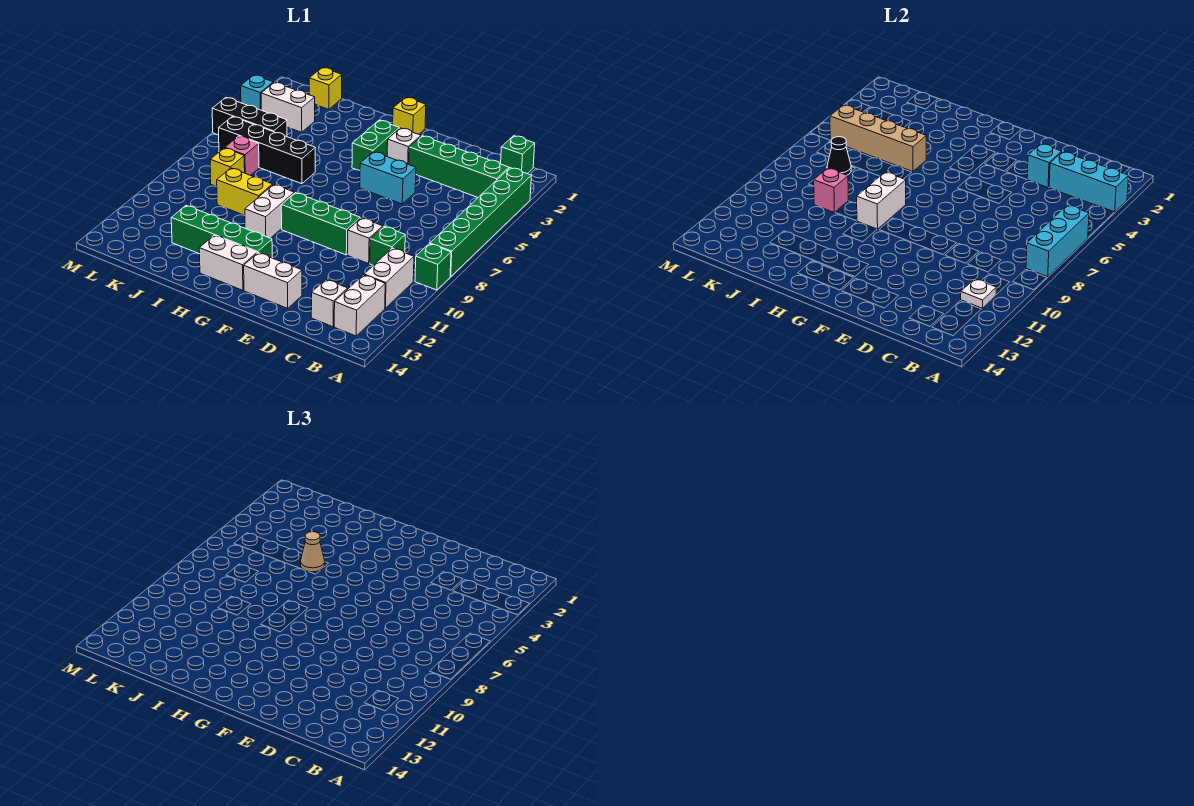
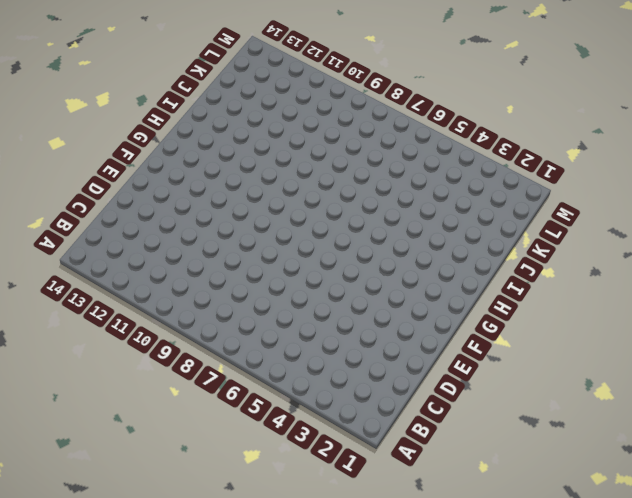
none -> green 1x6 brick [430,168,531,276]
none -> green 1x1 brick [415,244,451,290]
none -> green 1x1 brick [501,136,535,174]
none -> green 1x4 brick [409,136,509,197]

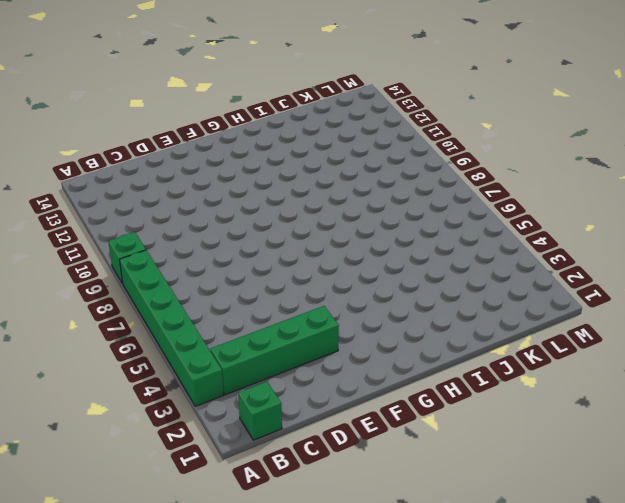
none -> white 1x2 brick [364,248,414,308]
none -> white 1x2 brick [334,275,385,336]
none -> green 1x1 brick [370,227,405,265]
none -> white 1x1 brick [311,280,348,327]

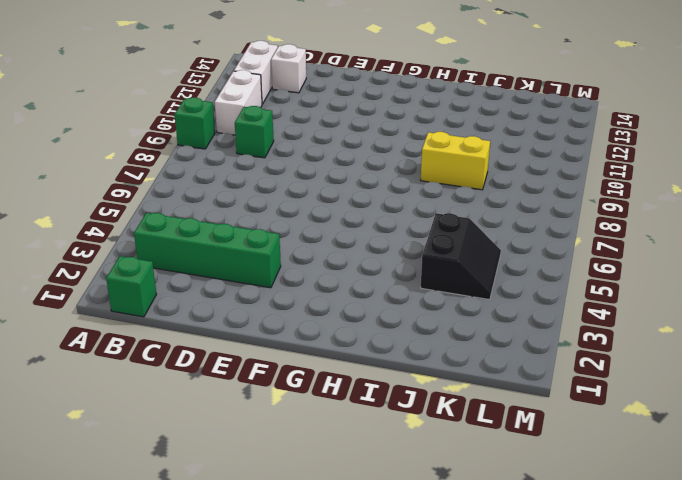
black 2x2 slope [421,213,501,300] -> black 1x3 brick [212,98,287,137]
none -> green 1x6 brick [430,168,531,276]
none -> white 1x1 brick [348,218,383,264]
none -> cyan 1x2 brick [360,152,416,204]
none -> green 1x3 brick [281,193,360,255]

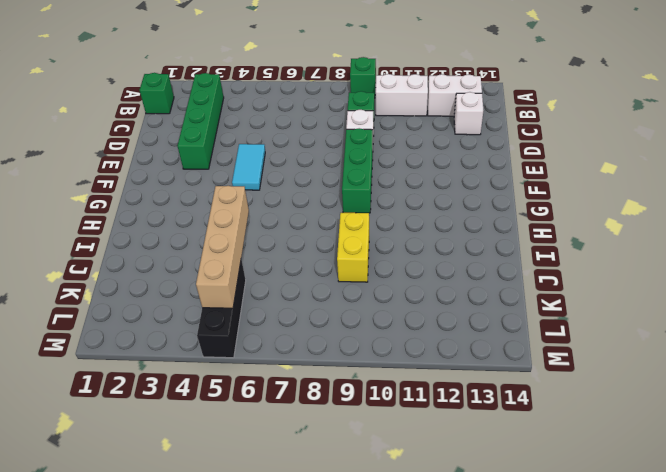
cyan 1x2 tile [232,144,265,190] -> cyan 1x2 brick [360,152,416,204]
none -> green 1x6 brick [430,168,531,276]
none -> white 1x2 brick [244,253,302,308]
none -> white 1x1 brick [387,128,421,164]
none -> yellow 1x1 brick [393,97,426,134]

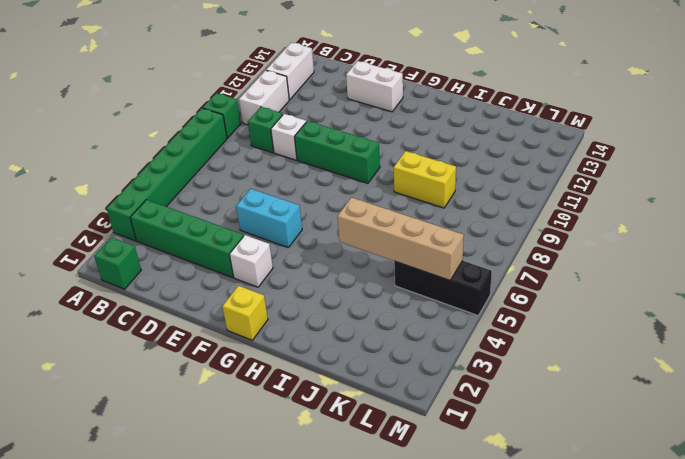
none -> white 1x1 brick [311,280,348,327]
none -> green 1x2 brick [352,120,399,170]
none -> green 1x4 brick [171,206,272,258]
none -> white 1x2 brick [199,235,257,290]

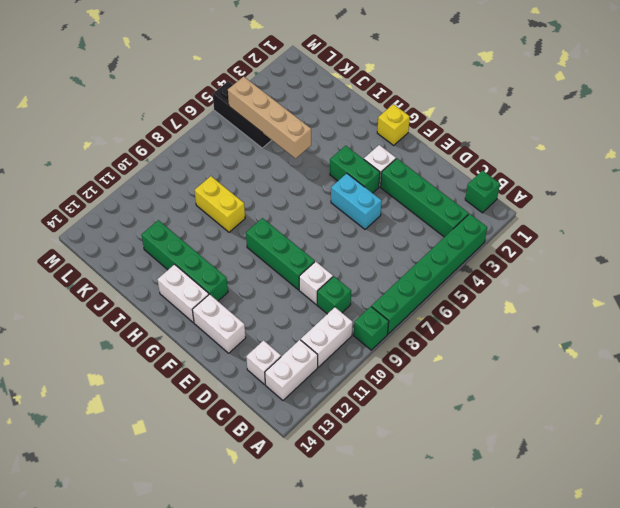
green 1x2 brick [330,146,380,193] -> green 1x2 brick turned to [352,120,399,170]
none -> white 1x2 brick [245,184,294,238]
none -> black 1x4 brick [219,117,315,184]
none -> yellow 1x1 brick [309,68,342,109]
none -> white 1x2 brick [261,82,315,132]

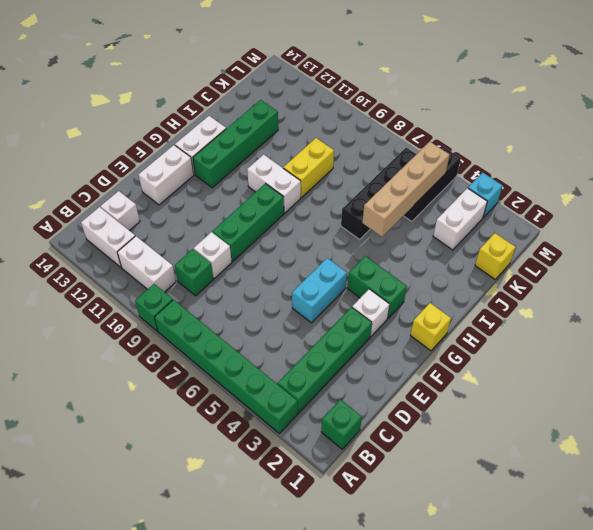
none -> pink 1x1 brick [225,136,259,175]
none -> yellow 1x1 brick [210,148,245,187]
none -> cyan 1x3 brick [1049,152,1128,212]
none -> cyan 1x3 brick [1026,205,1089,277]

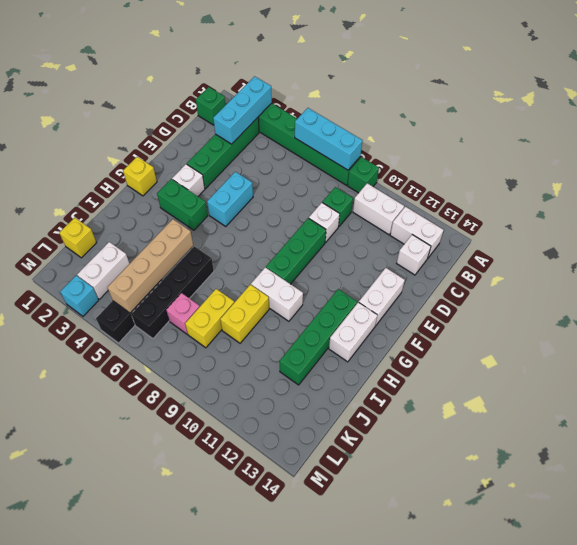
yellow 1x2 brick [185,289,234,348] -> yellow 1x1 brick [210,148,245,187]
none -> white 1x1 plate [961,279,996,308]
none -> cyan 1x1 brick [1027,144,1062,187]
none -> white 1x2 brick [857,172,906,229]
none -> pink 1x1 brick [814,168,848,213]

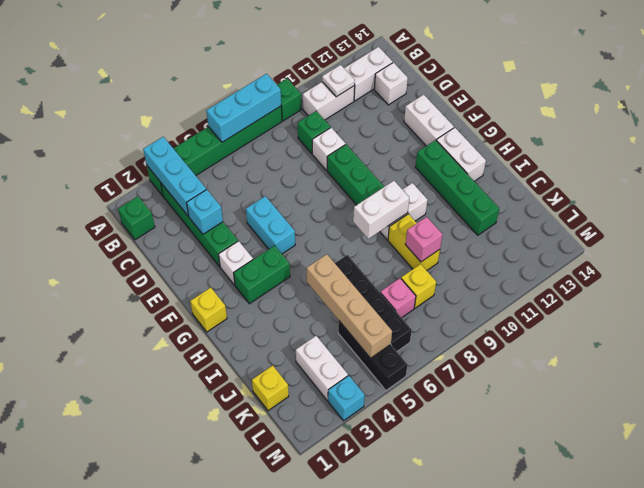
none -> black 1x1 cone [827,137,851,175]
none -> tan 1x1 cone [301,532,325,572]

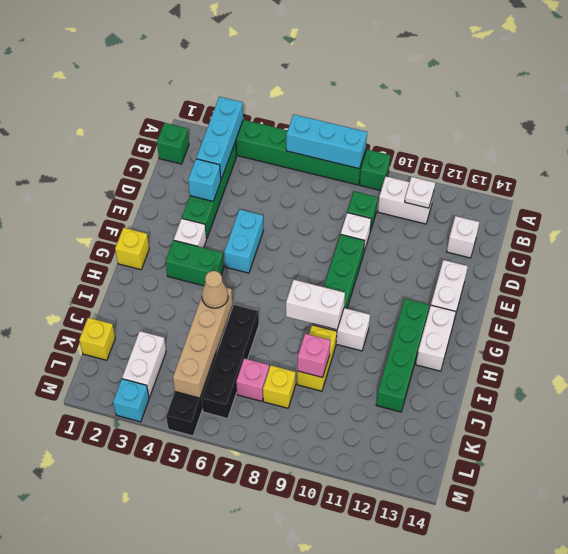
none -> white 1x2 brick [334,275,385,336]
none -> black 1x1 cone [827,137,851,175]

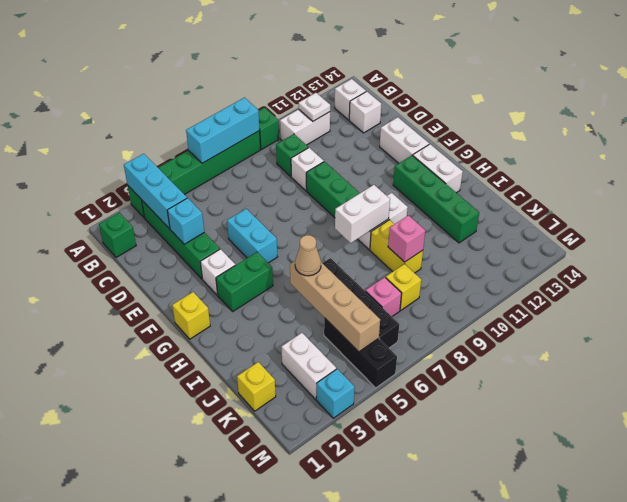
white 1x1 brick [335,79,366,120] -> white 1x2 brick [334,275,385,336]
none -> black 1x1 cone [827,137,851,175]

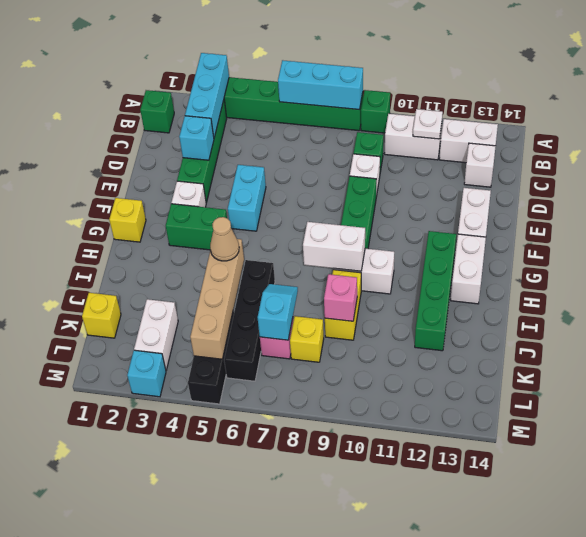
cyan 1x2 slope [258,284,298,340] -> black 1x1 cone [827,137,851,175]

